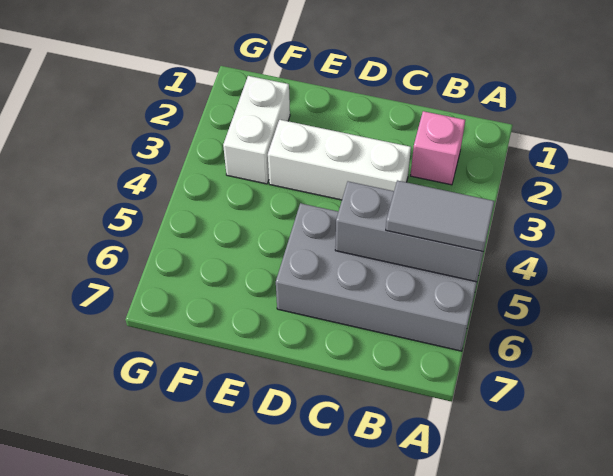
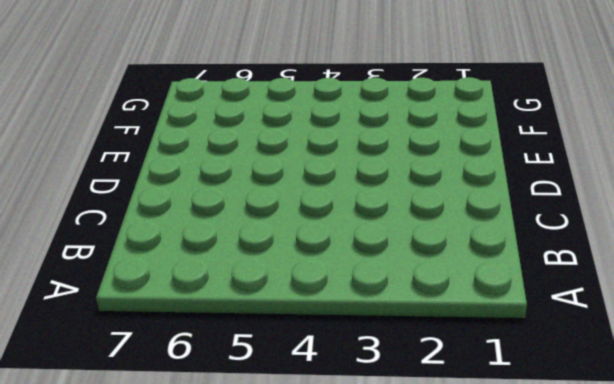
none -> grey 2x4 brick [276,203,477,351]
none -> pink 1x1 brick [410,111,465,185]

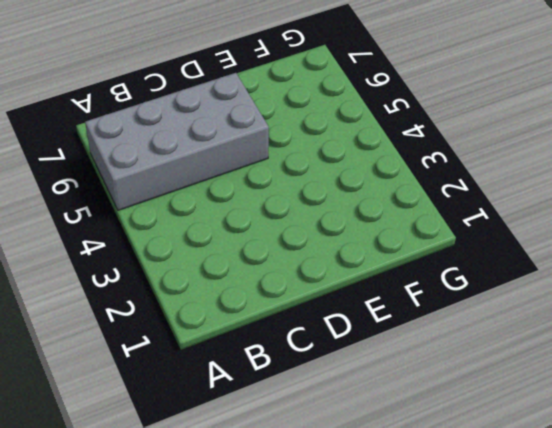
none -> pink 1x1 brick [410,111,465,185]
none -> white 1x3 brick [268,120,411,200]

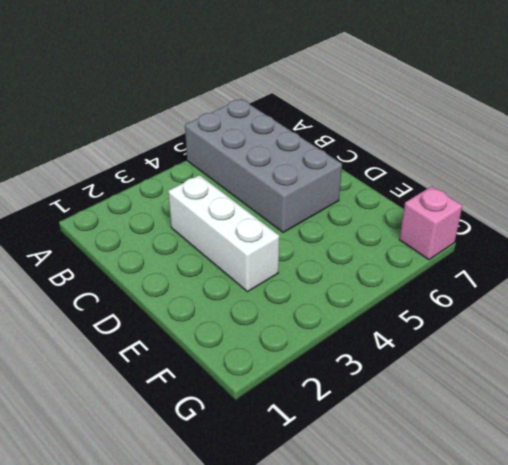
pink 1x1 brick [399,186,462,260] -> pink 1x1 brick moved to [410,111,465,185]
none -> white 1x2 brick [223,76,290,184]
none -> grey 1x3 brick [335,181,483,282]

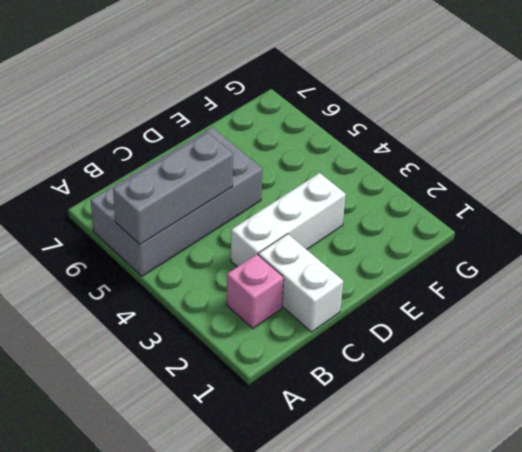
white 1x2 brick [259,234,343,332] -> white 1x2 brick moved to [223,76,290,184]
none -> grey 1x2 tile [386,180,494,252]

